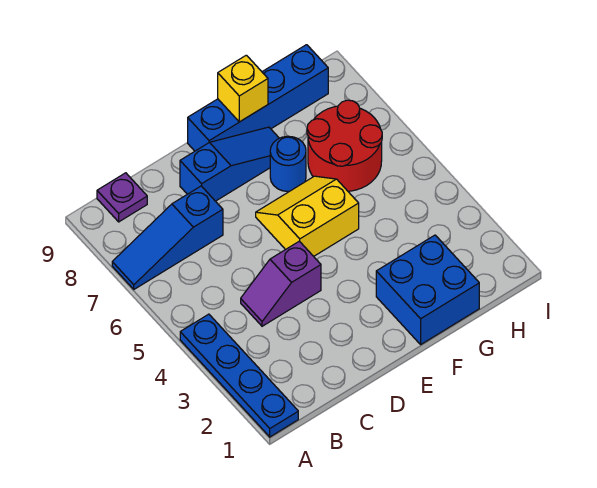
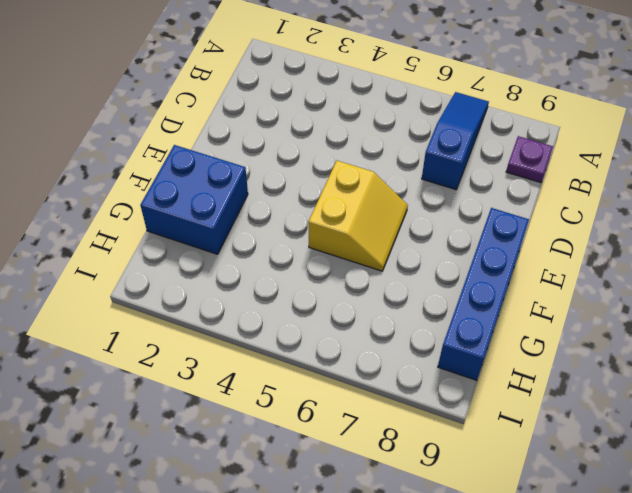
none -> blue 1x4 plate [180,314,298,437]
none -> purple 1x2 slope [241,241,321,326]

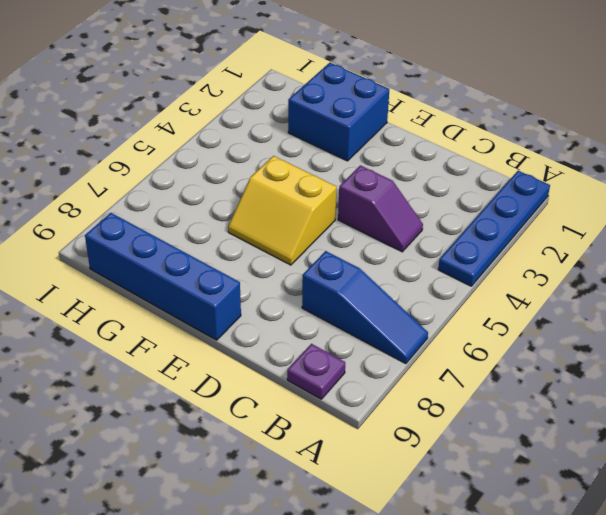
none -> blue 1x3 slope [180,127,279,201]
none -> blue 1x1 round brick [270,136,306,192]

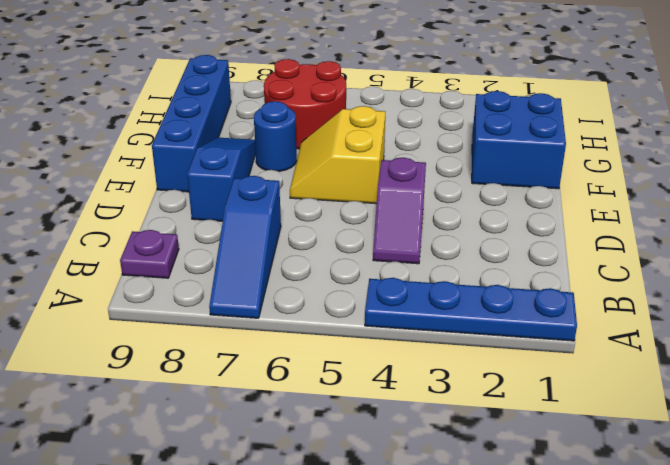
none -> yellow 1x1 brick [218,55,268,122]

